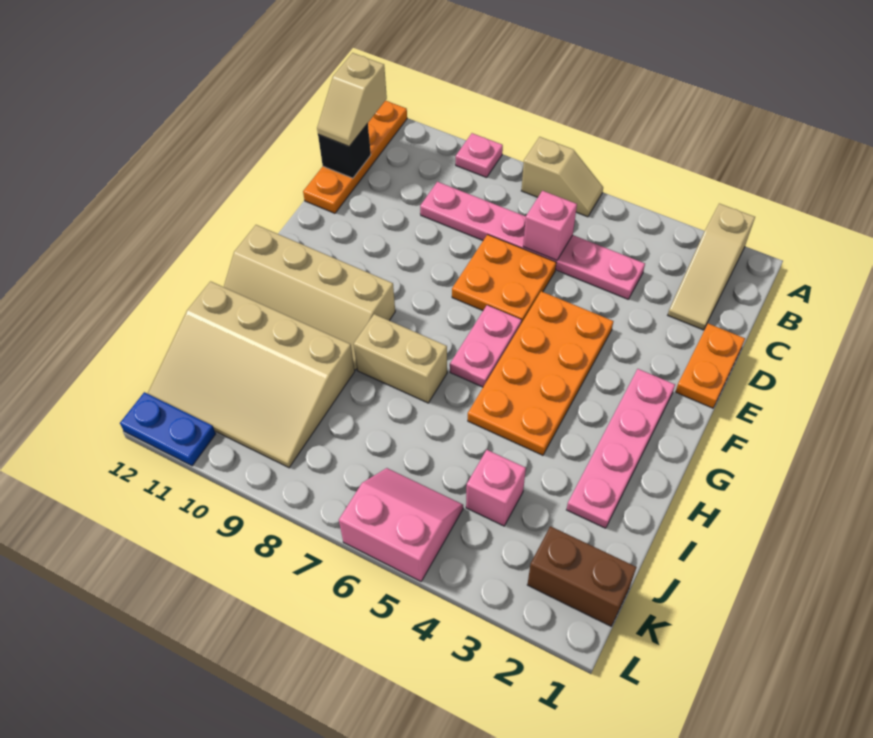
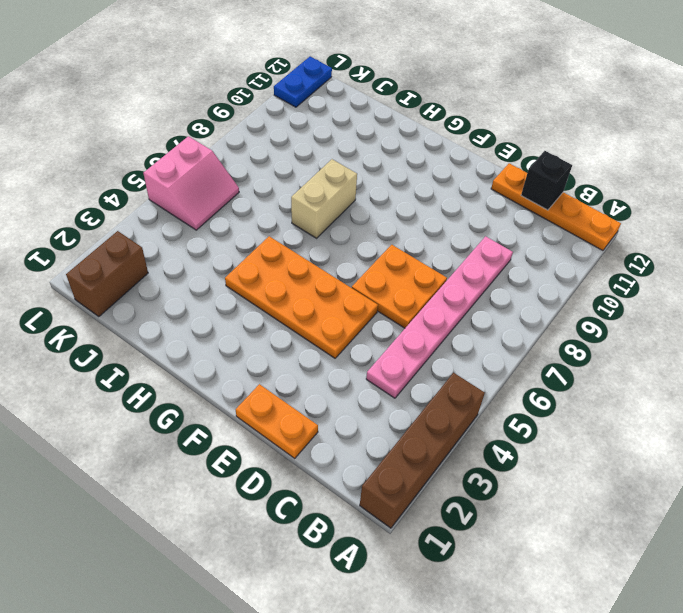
brown 1x4 brick [360,373,485,528] -> tan 1x3 slope [668,204,755,330]
none -> tan 1x2 slope [521,137,603,217]
none -> pink 1x1 plate [456,133,503,178]
none -> pink 1x4 plate [567,369,675,528]

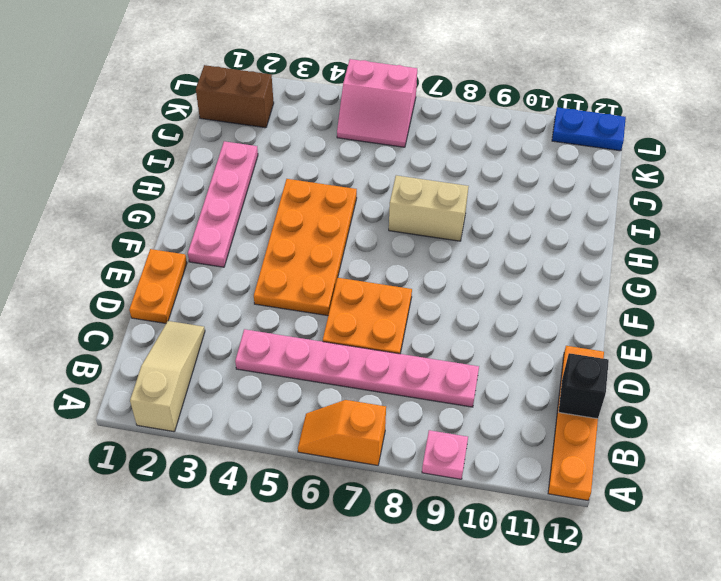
orange 1x2 slope [298,400,386,465] -> tan 1x2 slope [521,137,603,217]
none -> pink 1x2 plate [450,305,522,387]
none -> tan 2x4 slope [224,225,395,370]
none -> tan 3x4 slope [148,281,355,468]

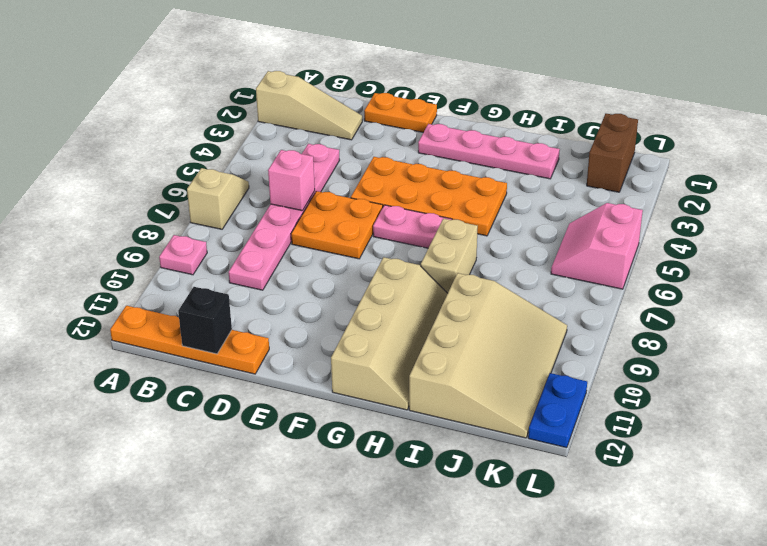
none -> pink 1x1 brick [466,450,526,526]
none -> tan 1x2 slope [317,53,387,146]

